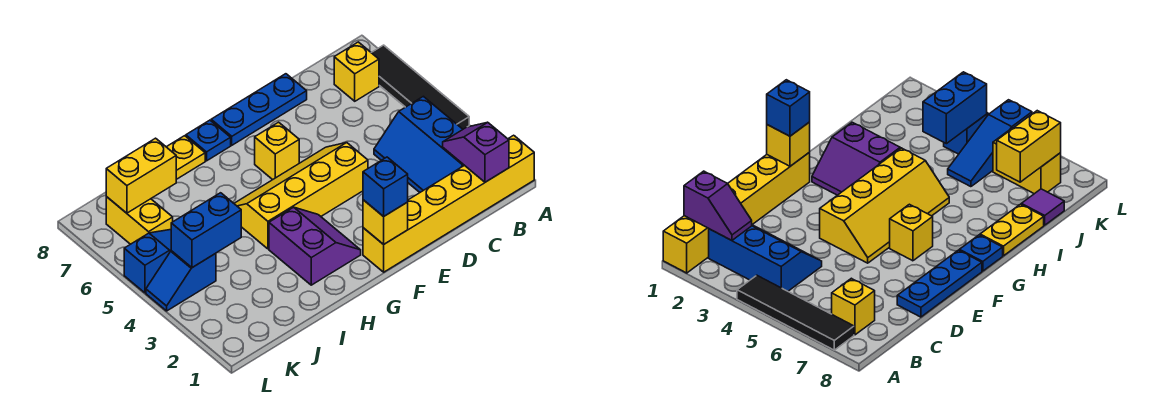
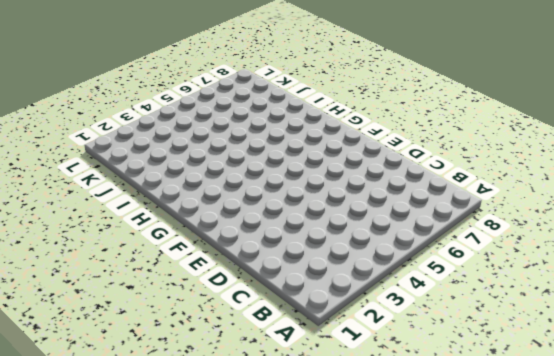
none -> yellow 1x6 brick [363,135,534,272]
none -> black 1x4 tile [371,45,469,129]
none -> blue 2x3 slope [374,96,464,192]

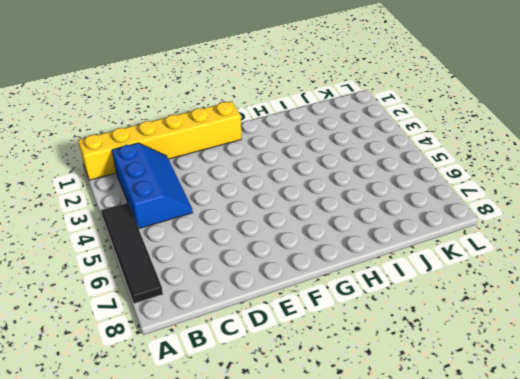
none -> yellow 1x1 brick [334,42,379,101]
none -> blue 1x3 plate [211,74,307,145]
none -> yellow 2x4 slope [234,143,368,249]

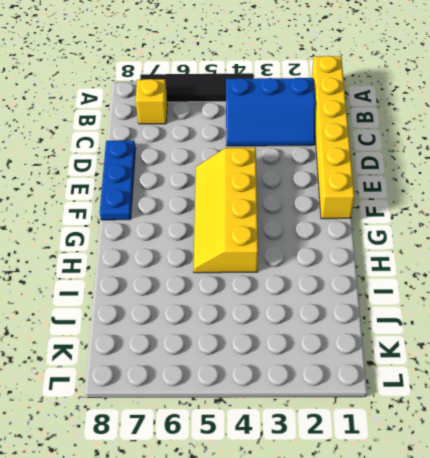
none -> yellow 1x1 brick [255,122,299,180]
none -> purple 2x2 slope [269,207,361,285]
none -> blue 1x1 plate [186,120,231,161]

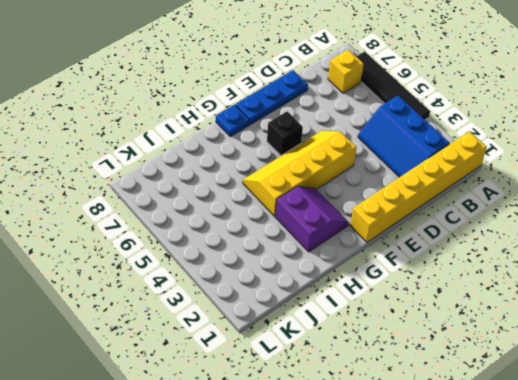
black 1x1 brick [267,111,303,156] -> yellow 1x1 brick [255,122,299,180]
none -> yellow 1x2 plate [167,136,205,179]
none -> blue 1x3 slope [124,230,171,293]
none -> purple 1x1 tile [1021,189,1064,225]

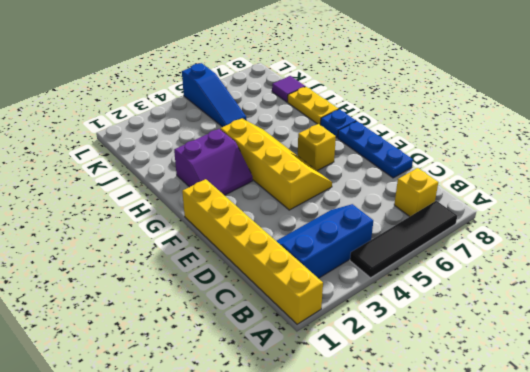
none -> blue 1x2 slope [146,251,216,311]
none -> yellow 1x2 brick [106,197,173,244]
none -> purple 1x2 slope [443,122,509,182]

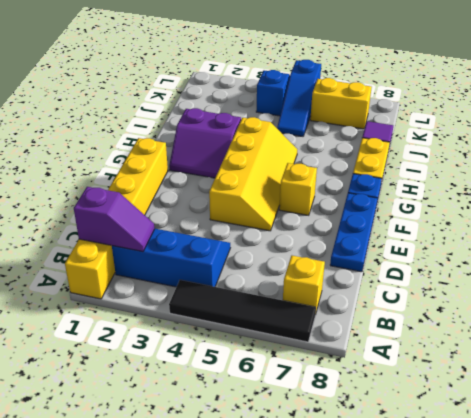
none -> yellow 1x1 brick [363,200,408,244]
none -> blue 1x2 brick [171,193,241,268]
none -> yellow 1x2 brick [106,138,176,213]

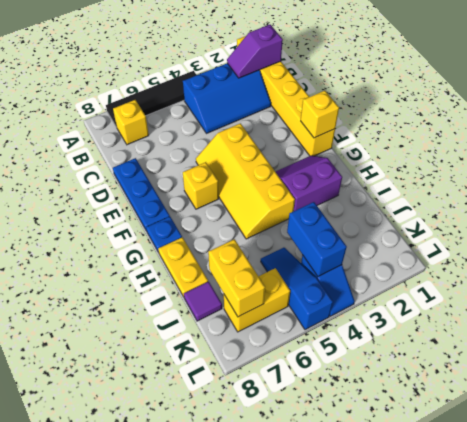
none -> blue 1x1 brick [363,157,408,217]

